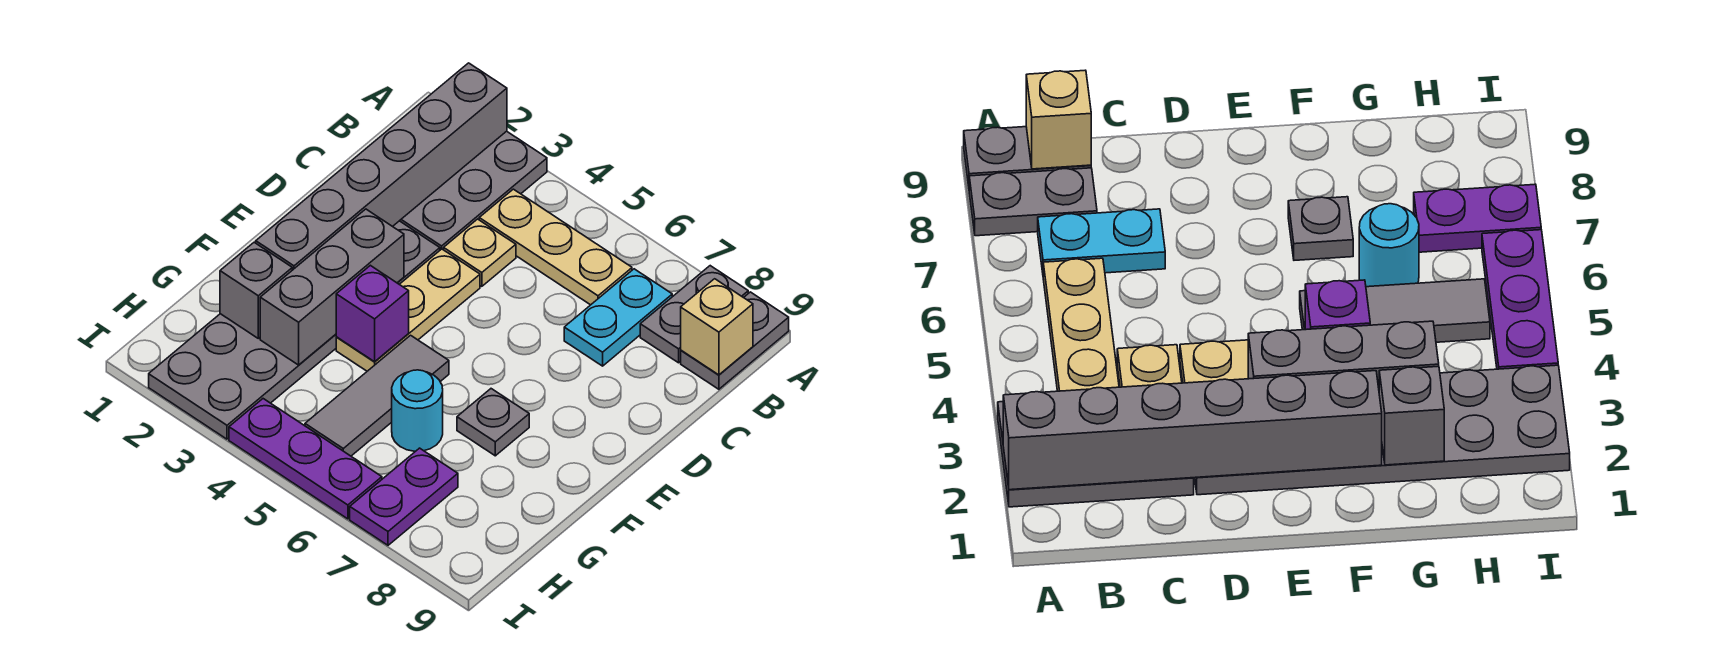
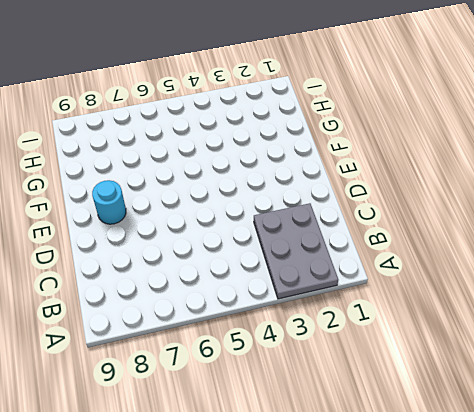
cyan 1x1 round brick [92,180,126,224] -> cyan 1x1 round brick moved to [392,370,443,451]
none -> grey 1x2 plate [640,266,748,363]
none -> grey 1x2 plate [681,292,789,389]
none -> tan 1x3 plate [479,189,632,305]

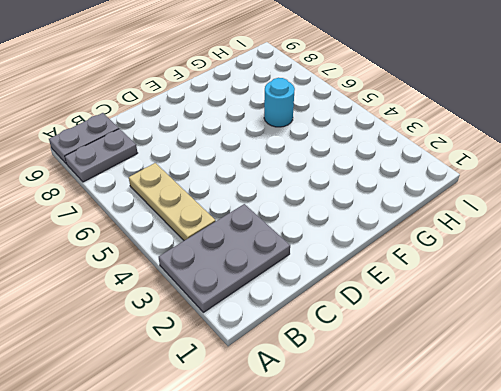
none -> cyan 1x2 plate [564,269,672,366]
none -> tan 1x1 plate [444,219,516,286]
none -> grey 2x6 plate [149,221,440,439]

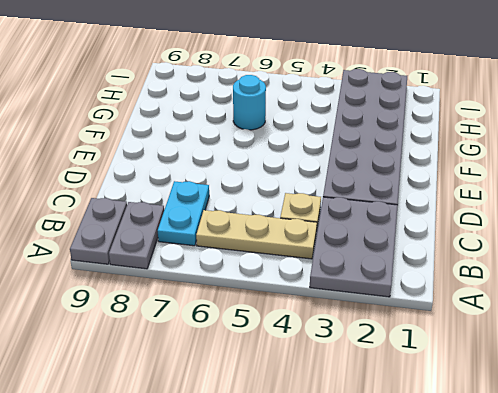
none -> tan 1x3 plate [336,249,480,371]
none -> grey 1x3 tile [305,335,449,456]
none -> grey 1x1 plate [457,389,529,456]

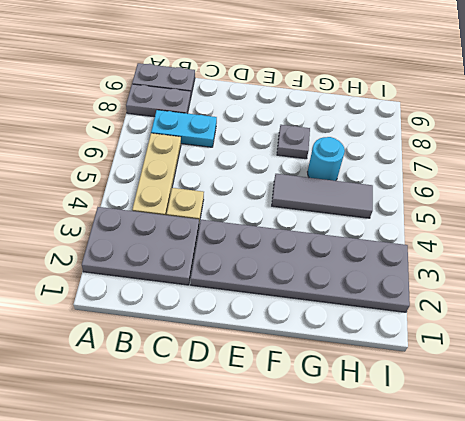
none -> tan 1x3 plate [336,249,480,371]
none -> purple 1x2 plate [350,448,458,545]
none -> purple 1x3 plate [229,399,382,519]

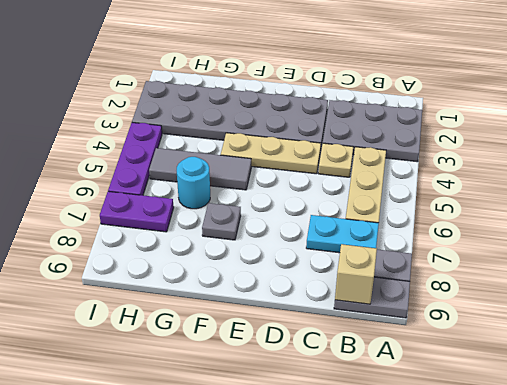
none -> grey 1x6 brick [256,63,507,270]
none -> grey 1x3 brick [260,209,404,365]
none -> purple 1x1 brick [336,265,409,362]

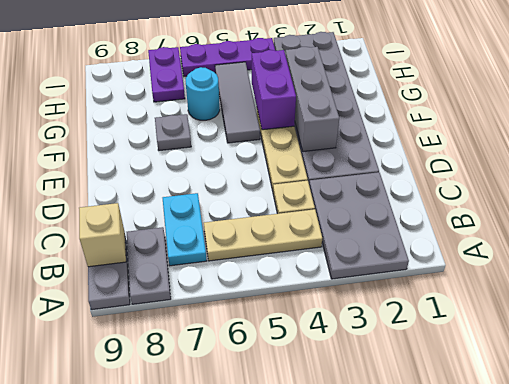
purple 1x2 brick [252,50,296,130] -> purple 1x1 brick [336,265,409,362]
none -> grey 1x6 brick [256,63,507,270]
none -> grey 1x1 brick [220,242,292,338]

